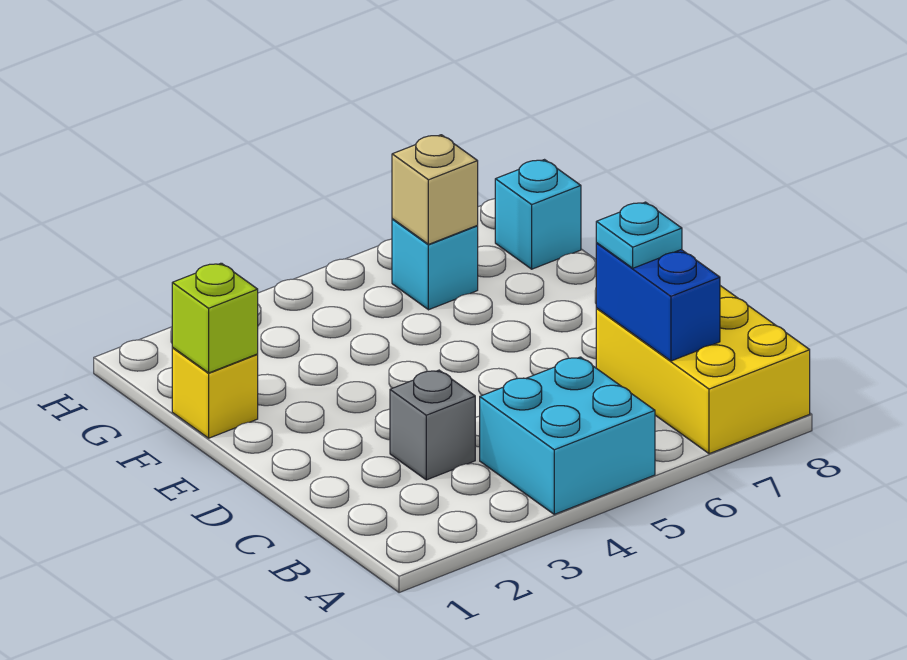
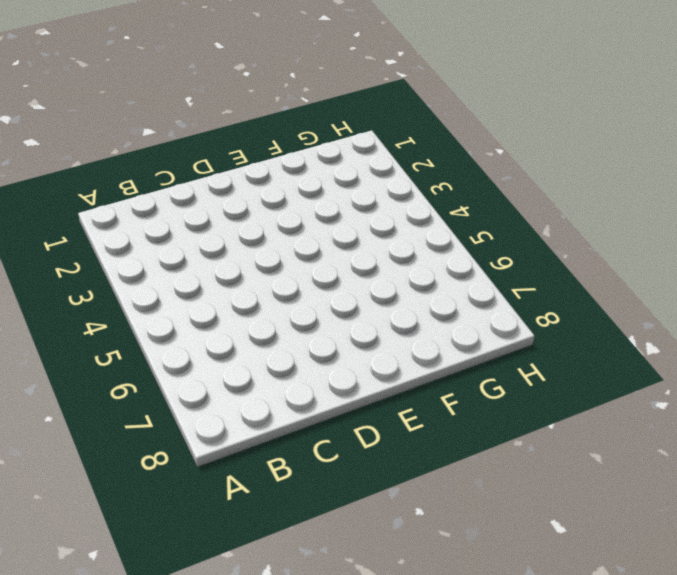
none -> cyan 2x2 brick [480,357,655,514]
none -> yellow 2x3 brick [596,286,810,454]

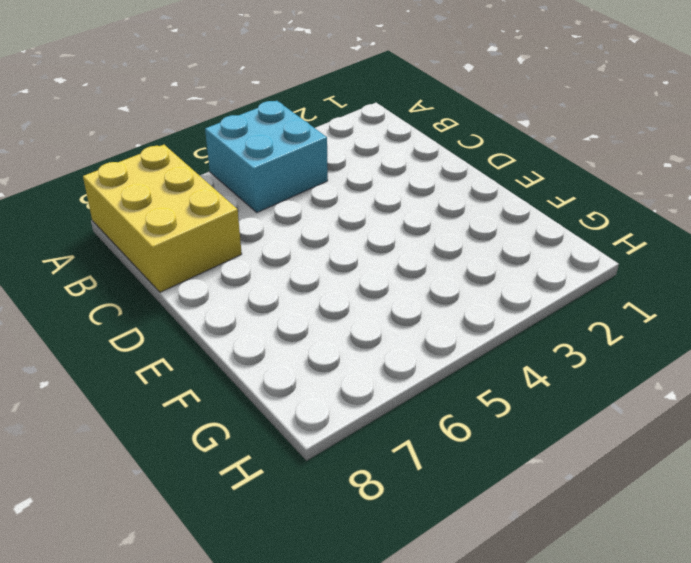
none -> grey 1x1 brick [390,370,475,480]
none -> yellow 1x1 brick [172,348,258,438]

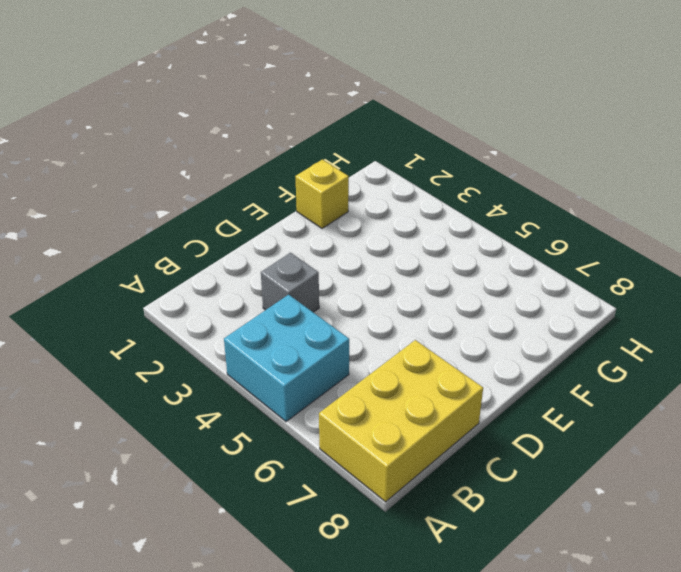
none -> cyan 1x1 brick [392,219,478,310]
none -> cyan 1x1 brick [495,160,581,269]

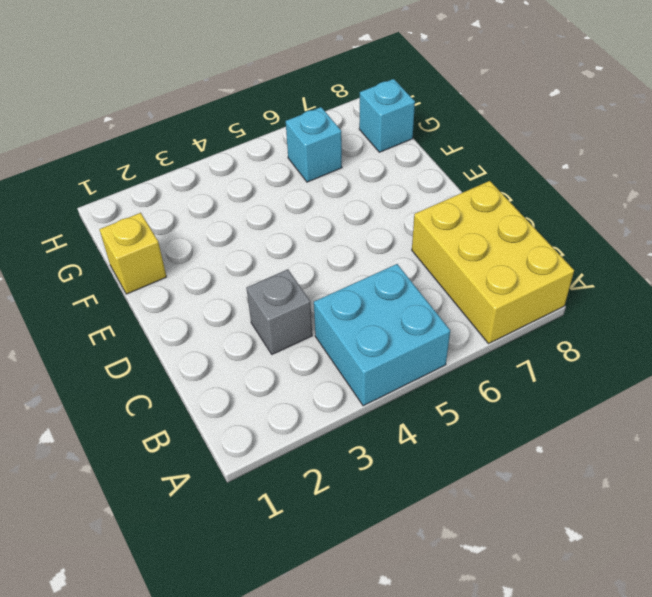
none -> blue 1x2 brick [596,243,720,361]
none -> lime 1x1 brick [172,263,258,373]

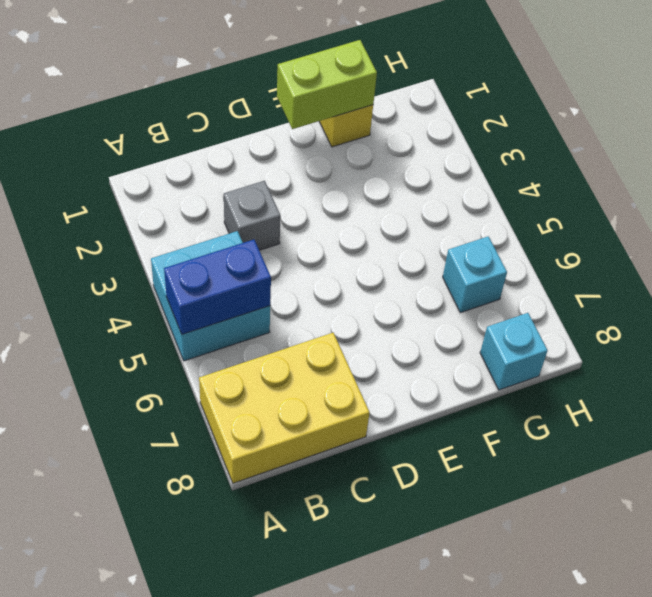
blue 1x2 brick [164,240,271,334] -> blue 1x2 brick moved to [596,243,720,361]
lime 1x2 brick [277,40,377,129] -> lime 1x1 brick [172,263,258,373]
none -> tan 1x1 brick [392,135,478,244]
none -> cyan 1x1 plate [596,202,682,268]

